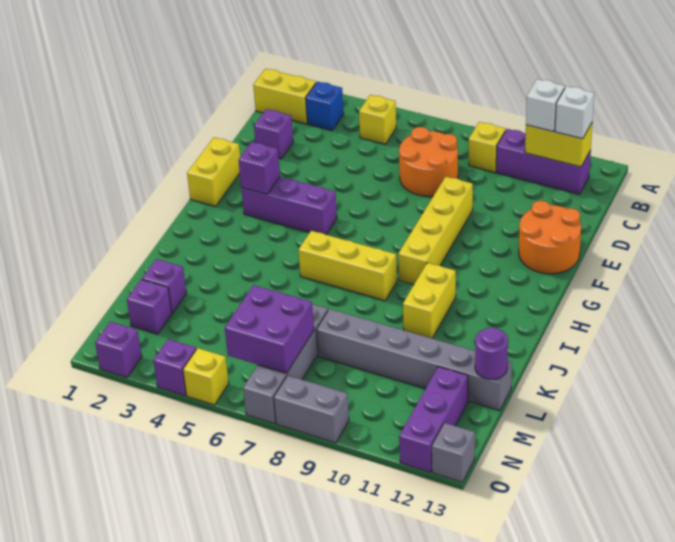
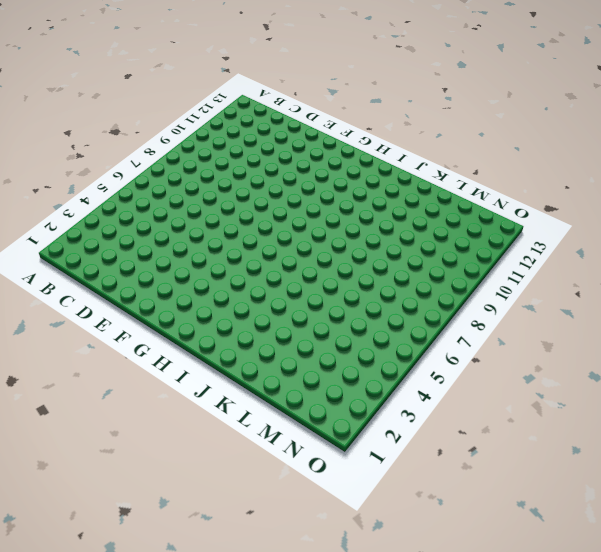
none -> yellow 1x2 brick [253,69,316,124]
none -> blue 1x1 brick [306,82,344,131]
none -> yellow 1x1 brick [359,95,396,144]

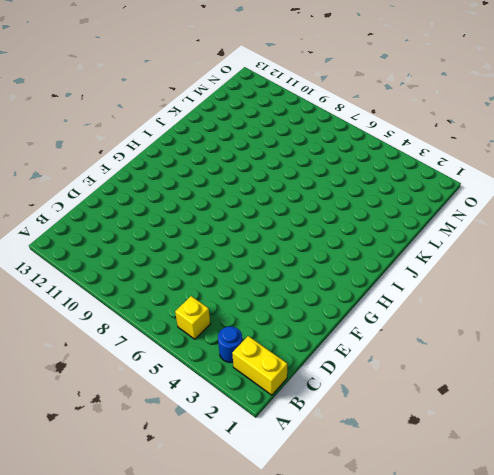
blue 1x1 round brick [218,326,242,363] -> blue 1x1 brick [306,82,344,131]
none -> yellow 1x1 brick [469,122,506,172]
none -> purple 1x3 brick [496,129,591,194]
none -> orange 2x2 round brick [399,127,458,196]

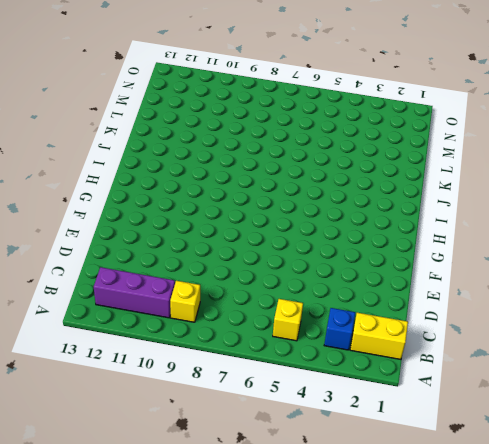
none -> orange 2x2 round brick [399,127,458,196]
none -> purple 1x1 brick [254,109,293,159]
none -> yellow 1x4 brick [398,177,473,285]

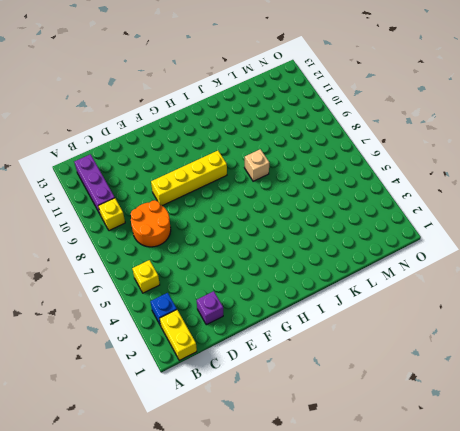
tan 1x1 brick [244,149,269,181] -> none
none -> orange 2x2 round brick [519,201,581,274]
none -> yellow 1x2 brick [187,137,240,206]
none -> purple 1x3 brick [241,177,337,235]

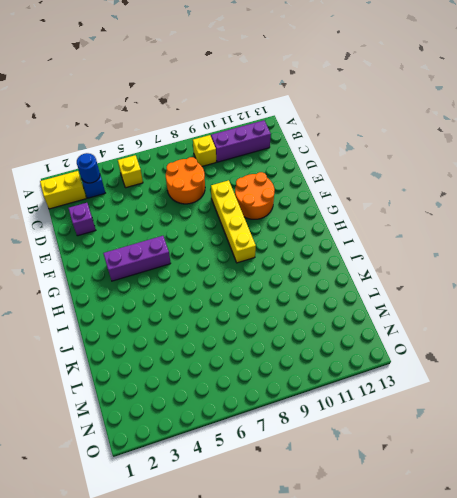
blue 1x1 round brick [77,153,100,183] -> none
orange 2x2 round brick [235,172,275,219] -> orange 2x2 round brick moved to [519,201,581,274]
none -> yellow 1x2 brick [187,137,240,206]
none -> yellow 1x3 brick [298,231,397,301]
none -> yellow 1x2 brick [403,263,456,338]

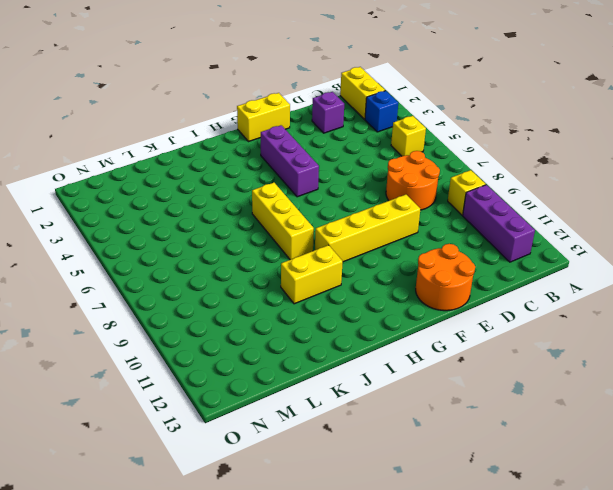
none -> purple 1x1 brick [142,259,186,313]
none -> grey 1x4 brick [243,304,328,424]
none -> grey 1x6 brick [316,309,512,411]

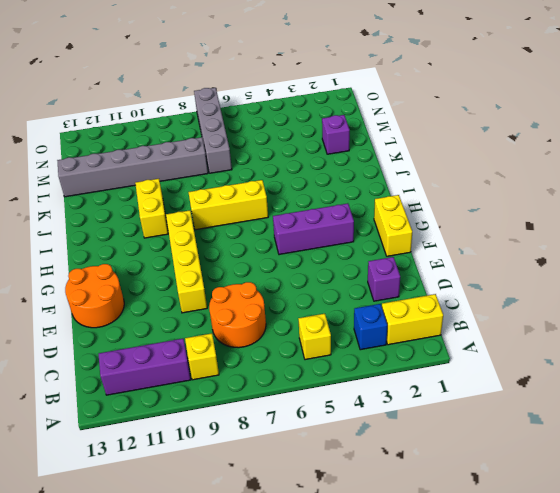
none -> purple 1x1 brick [127,279,172,334]
none -> purple 1x3 brick [399,367,468,472]
none -> purple 1x1 brick [95,322,142,378]

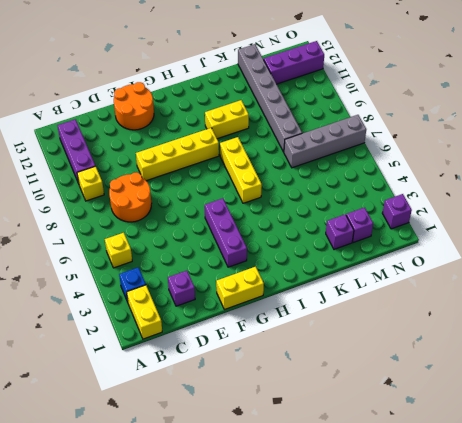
none -> purple 1x1 brick [153,339,196,396]
none -> yellow 1x1 brick [183,348,229,405]
none -> grey 1x2 brick [274,375,349,443]

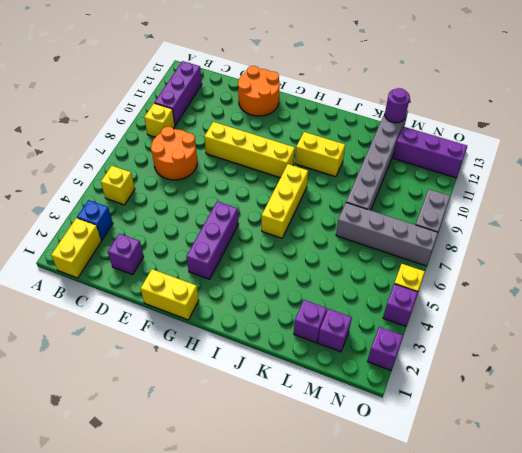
none -> grey 1x1 brick [432,423,475,482]
none -> yellow 1x2 brick [525,123,592,167]
none -> purple 1x1 brick [239,142,280,194]

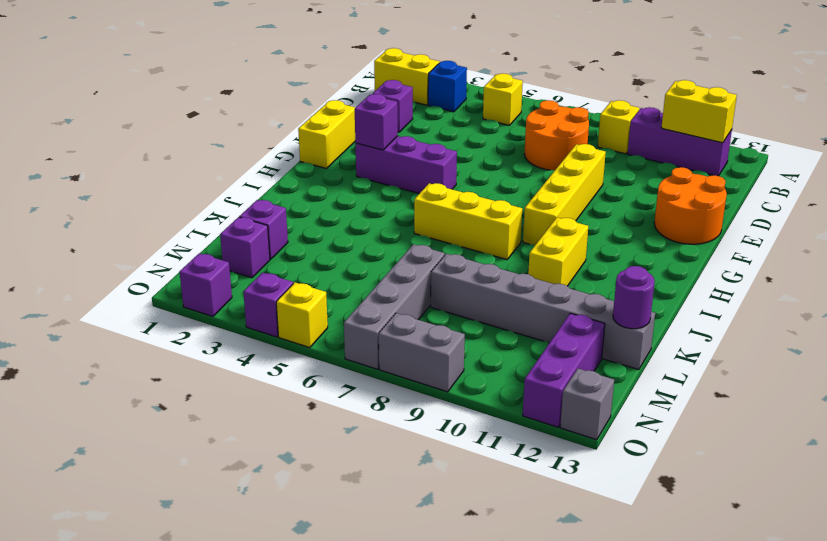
none -> purple 2x2 brick [225,285,314,373]
none -> white 1x1 brick [526,79,565,131]
none -> white 1x1 brick [555,86,594,139]

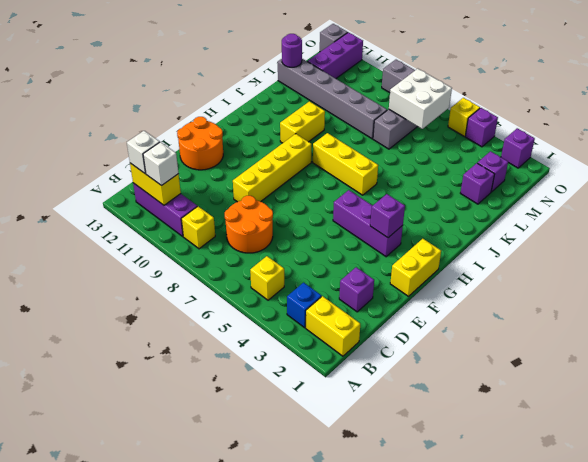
white 2x2 brick [389,69,452,129] -> purple 2x2 brick [225,285,314,373]

